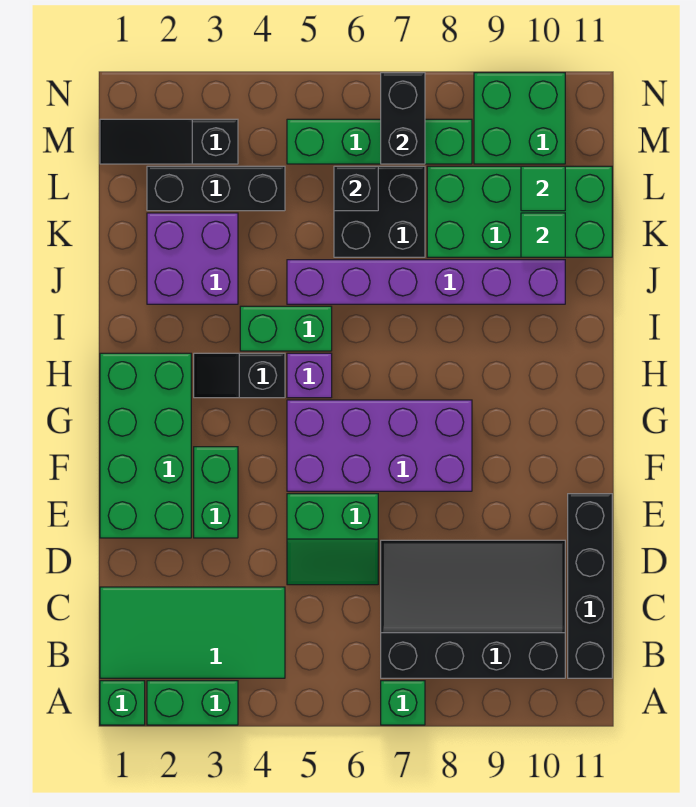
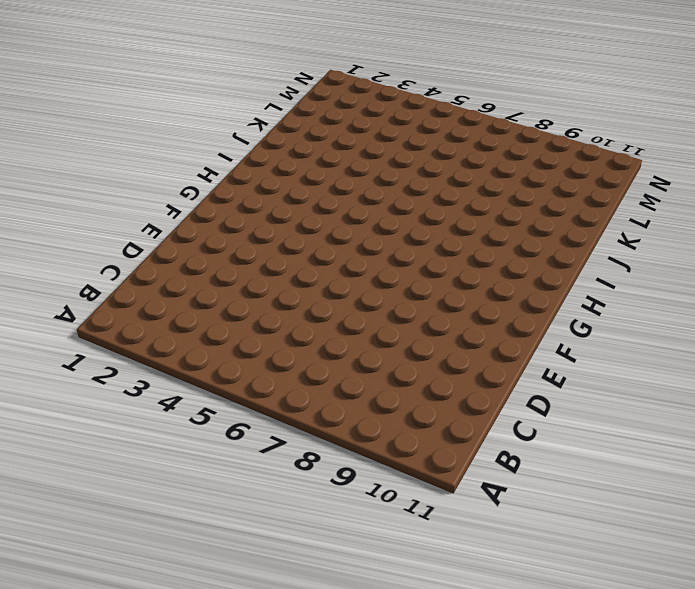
none -> green 1x1 brick [100,681,145,725]
none -> green 1x2 brick [147,681,238,725]
none -> green 1x1 brick [381,681,425,725]

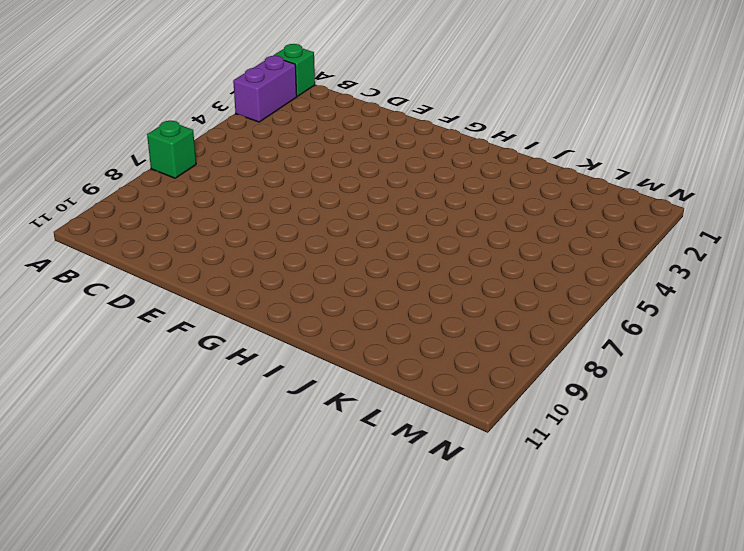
purple 1x2 brick [233,56,297,122] -> green 1x2 brick [147,681,238,725]
none -> green 2x4 tile [100,587,285,678]
none -> black 3x4 slope [381,540,565,678]
none -> black 1x4 brick [568,494,612,678]

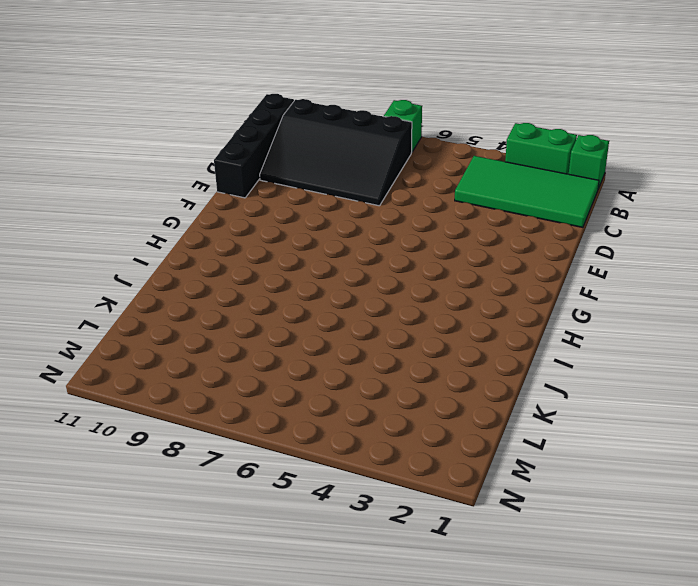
none -> green 2x2 slope [287,494,378,585]
none -> green 2x4 brick [100,353,191,538]
none -> green 1x2 brick [194,447,238,538]

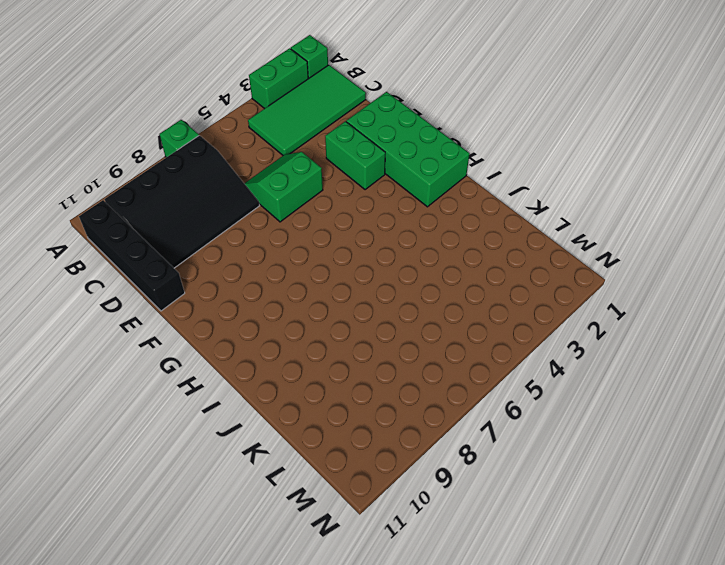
none -> purple 2x4 brick [287,400,472,491]
none -> black 1x2 slope [194,353,285,398]
none -> purple 1x1 brick [287,353,332,398]

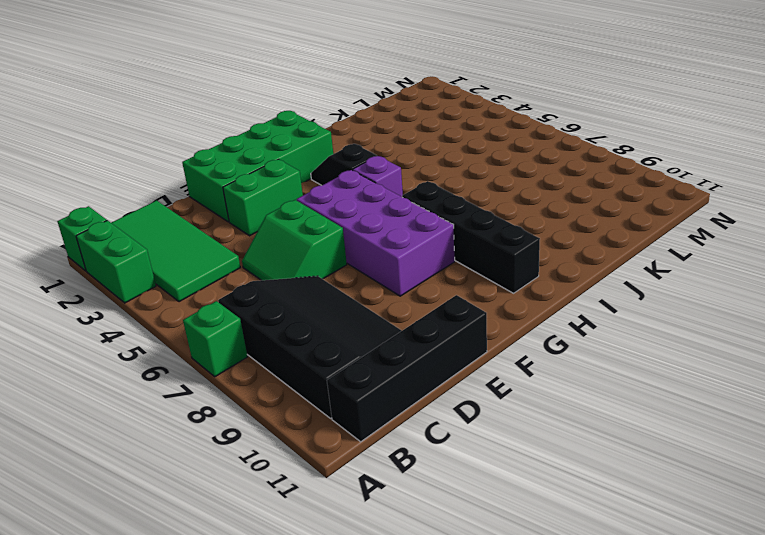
black 1x4 brick [402,181,540,293] -> none
none -> green 1x2 brick [240,306,332,351]
none -> purple 2x2 brick [147,213,238,304]
none -> purple 1x6 brick [287,260,565,304]

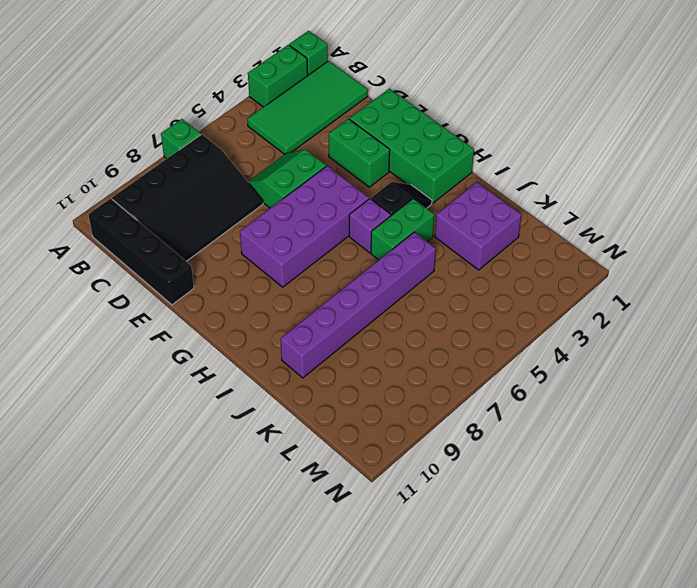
none -> black 2x2 brick [334,166,425,257]
none -> green 2x4 brick [427,166,612,257]
none -> black 1x3 brick [147,166,285,211]

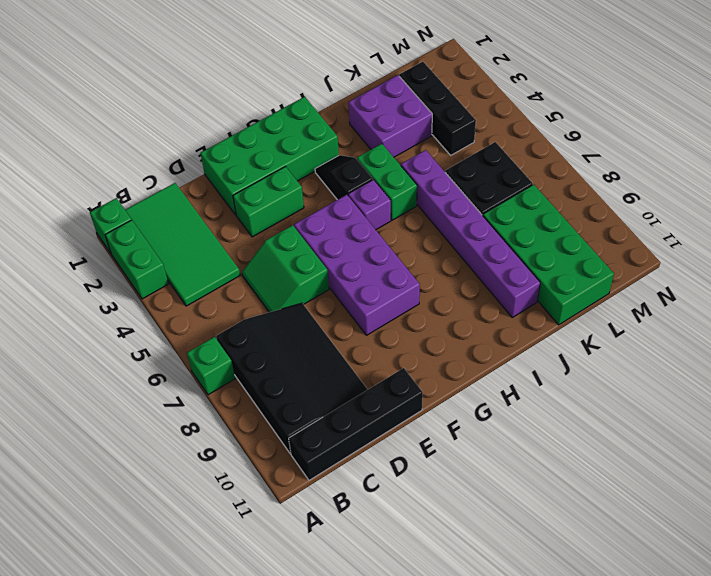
none -> black 1x3 slope [100,119,238,164]
none -> green 1x4 brick [287,119,472,164]
none -> green 2x2 brick [474,73,565,164]

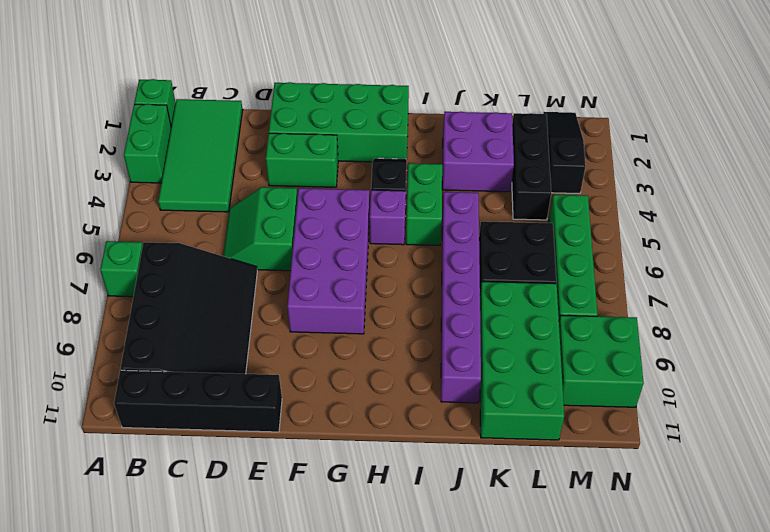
none -> green 1x1 tile [521,213,565,257]
none -> black 1x1 brick [334,166,378,211]
none -> green 1x1 tile [521,166,565,211]

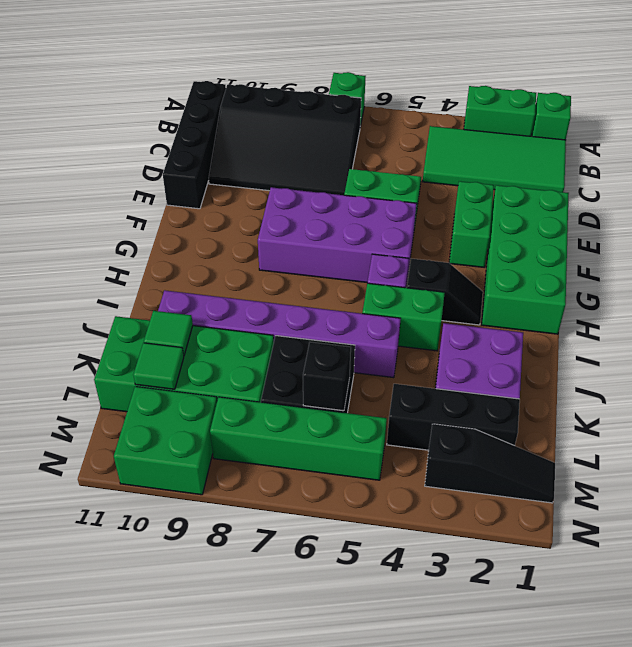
none -> black 1x2 brick [381,73,425,164]

